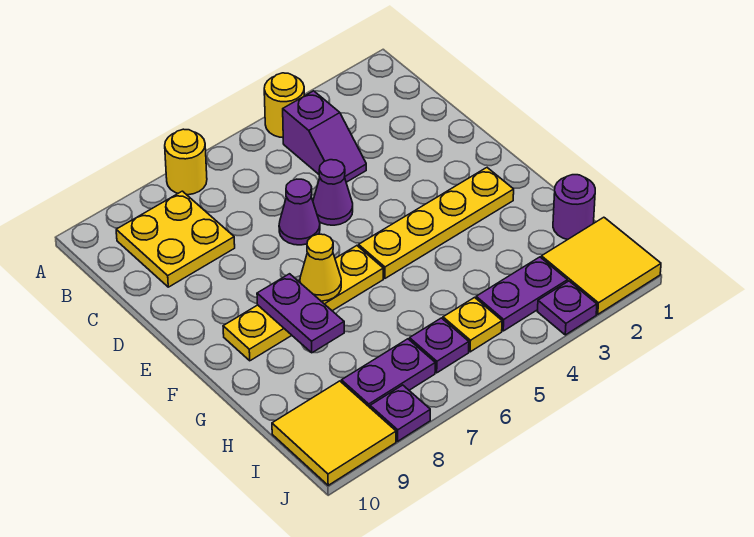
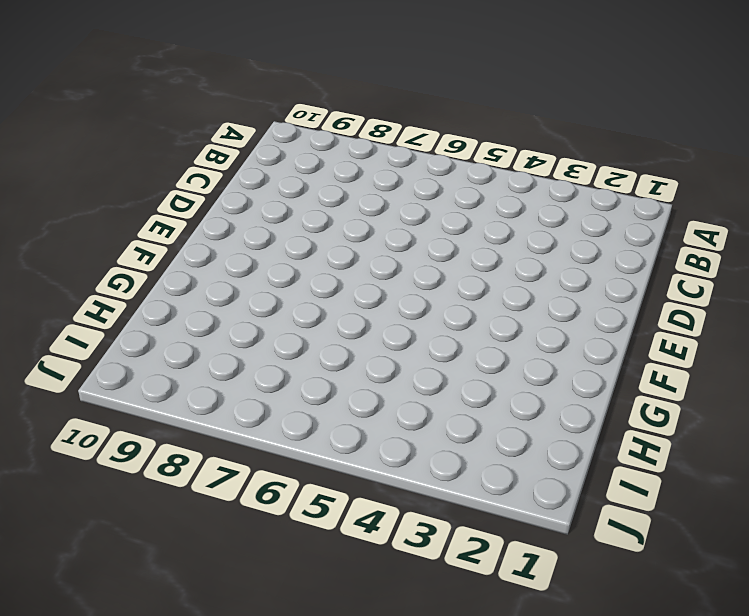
none -> yellow 1x1 round brick [264,73,304,138]
none -> yellow 1x1 round brick [165,129,207,195]
none -> purple 1x2 slope [283,91,366,182]

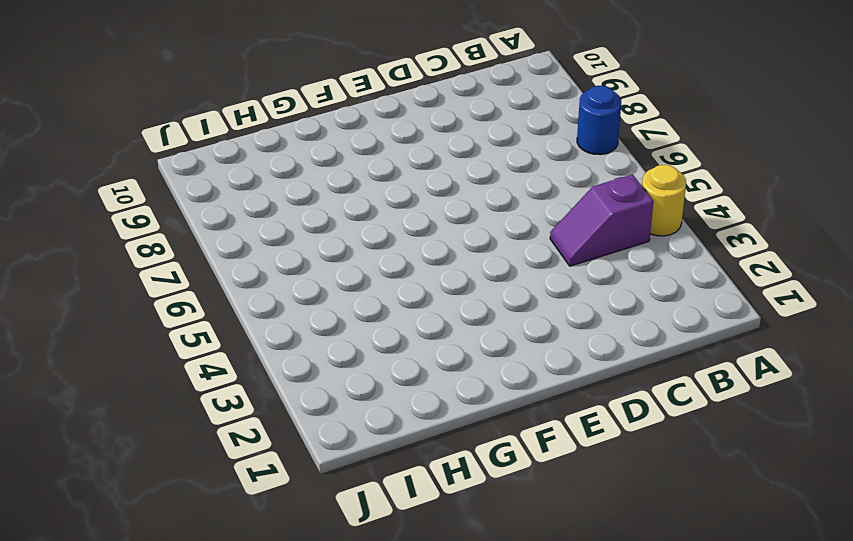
blue 1x1 round brick [577,86,621,155] -> yellow 1x1 round brick [165,129,207,195]
none -> yellow 2x2 plate [116,191,235,287]
none -> purple 1x1 cone [313,160,353,225]
none -> purple 1x1 cone [279,179,320,245]

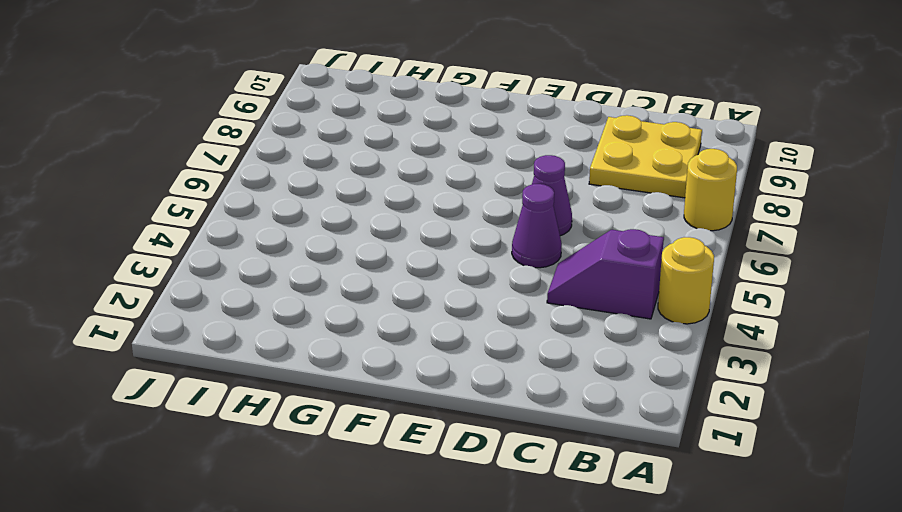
none -> yellow 1x4 plate [359,168,514,278]
none -> yellow 1x4 plate [223,246,383,361]
none -> purple 1x1 round brick [553,175,595,240]

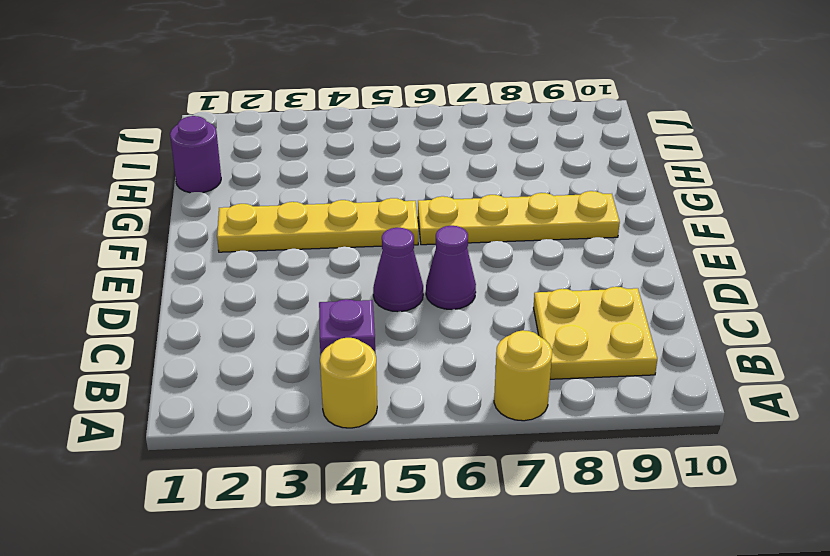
none -> yellow 2x2 tile [541,217,661,314]
none -> purple 1x2 plate [476,257,568,331]
none -> yellow 1x1 plate [443,297,502,352]

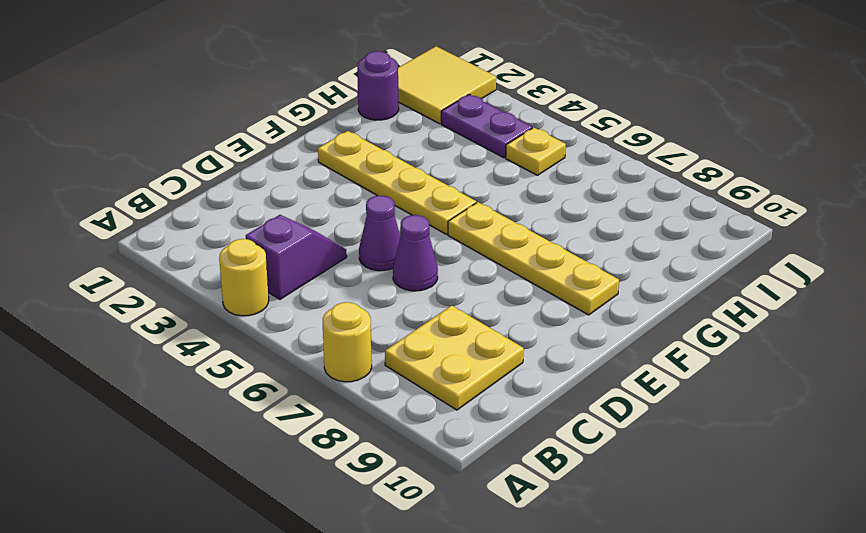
none -> purple 1x1 plate [410,318,469,373]
none -> purple 1x2 plate [341,339,435,407]
none -> yellow 2x2 tile [272,381,396,485]

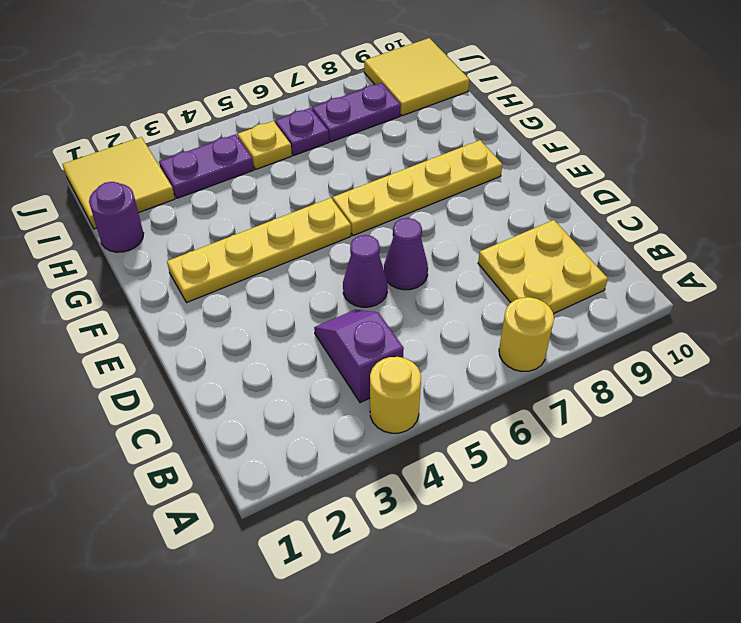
none -> purple 1x1 plate [538,281,597,335]
none -> purple 1x1 plate [370,385,430,441]
none -> yellow 1x1 cone [300,234,341,301]

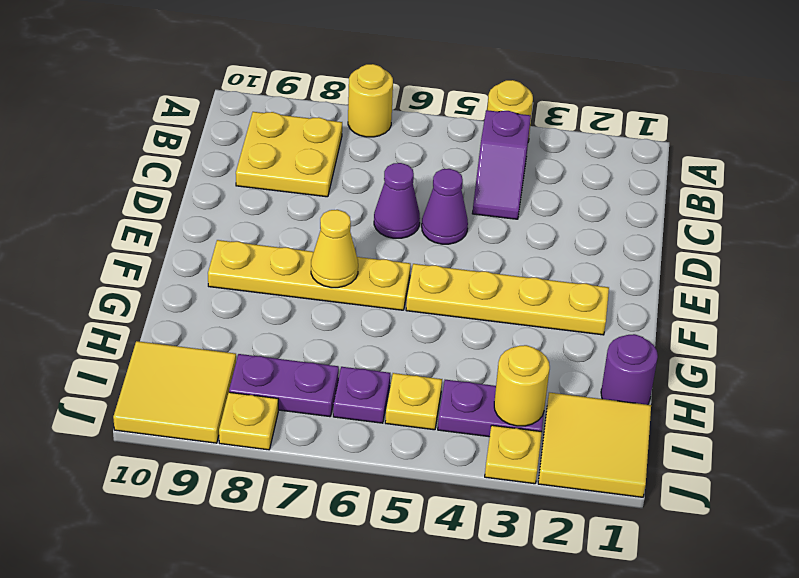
yellow 1x1 round brick [494,345,550,426] -> none
yellow 1x1 plate [485,425,542,484] -> purple 1x1 plate [538,281,597,335]
yellow 1x1 plate [219,392,278,450] -> purple 1x1 plate [370,385,430,441]
none -> purple 1x2 plate [257,274,344,353]

